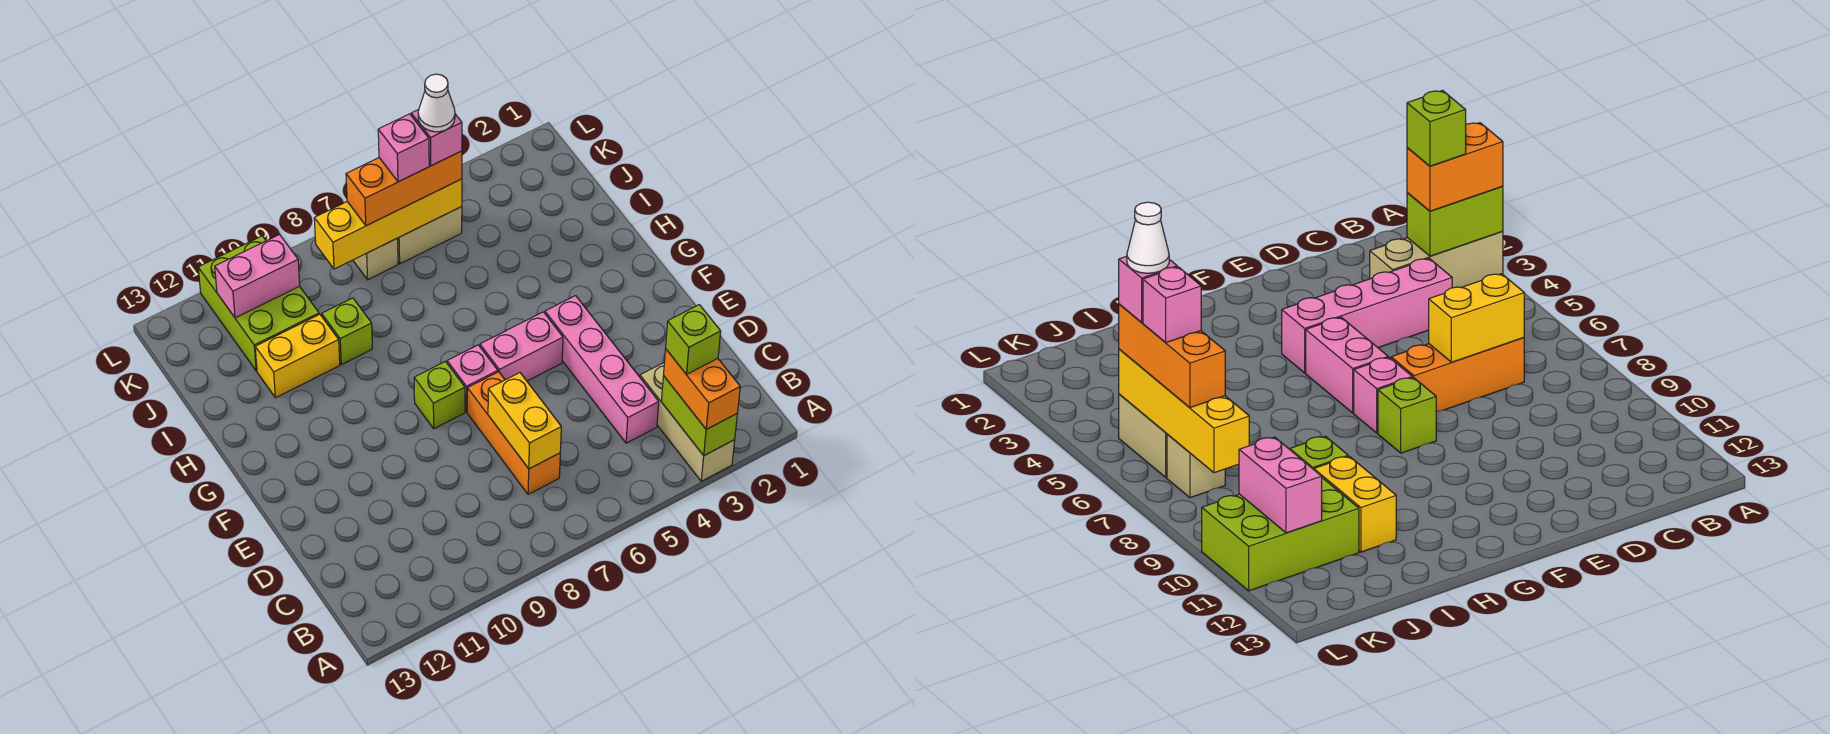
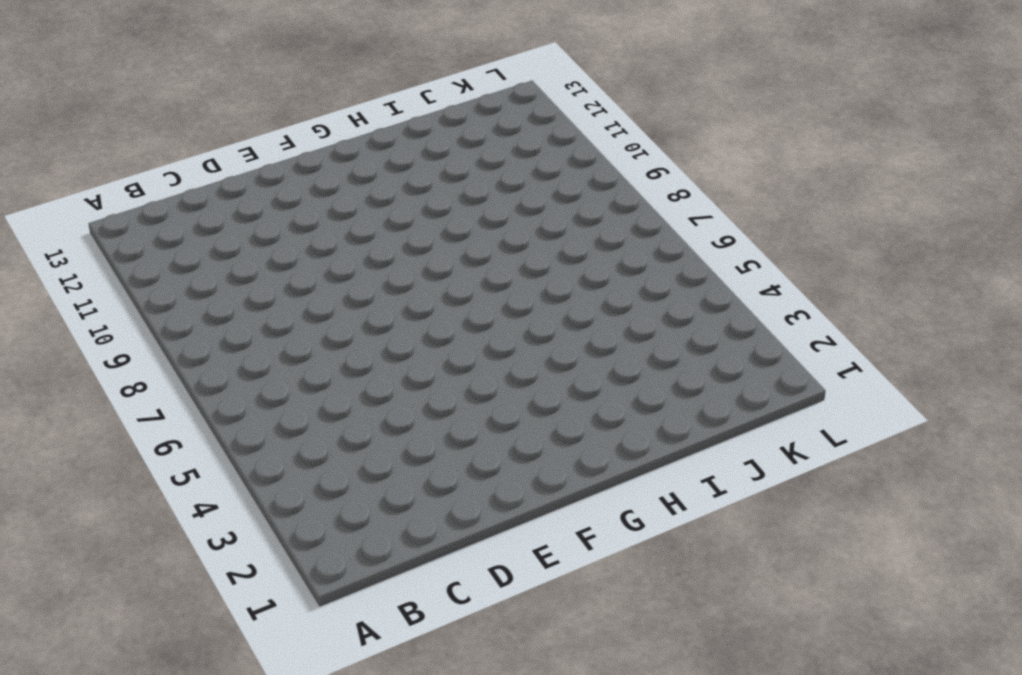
none -> tan 1x3 brick [640,363,735,481]
none -> pink 1x4 brick [545,296,659,443]
none -> orange 1x3 brick [467,372,560,494]

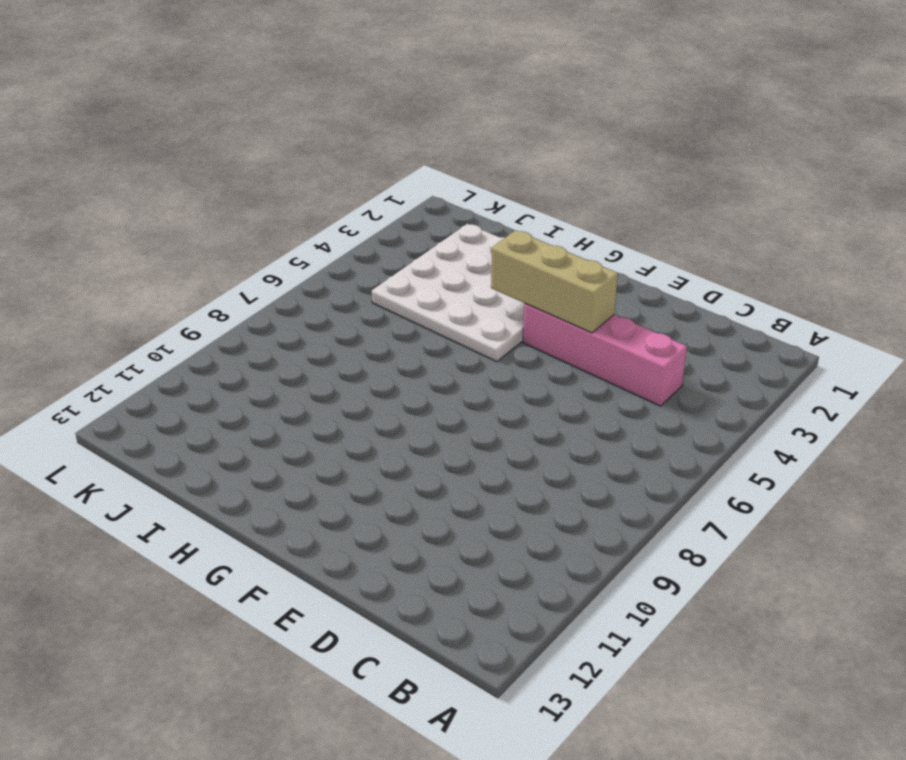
tan 1x3 brick [491,230,618,333] -> tan 1x3 brick moved to [640,363,735,481]
white 4x4 plate [372,224,525,362] -> none
none -> orange 1x3 brick [467,372,560,494]
none -> pink 1x2 brick [480,312,563,381]
none -> pink 1x1 brick [447,345,498,412]

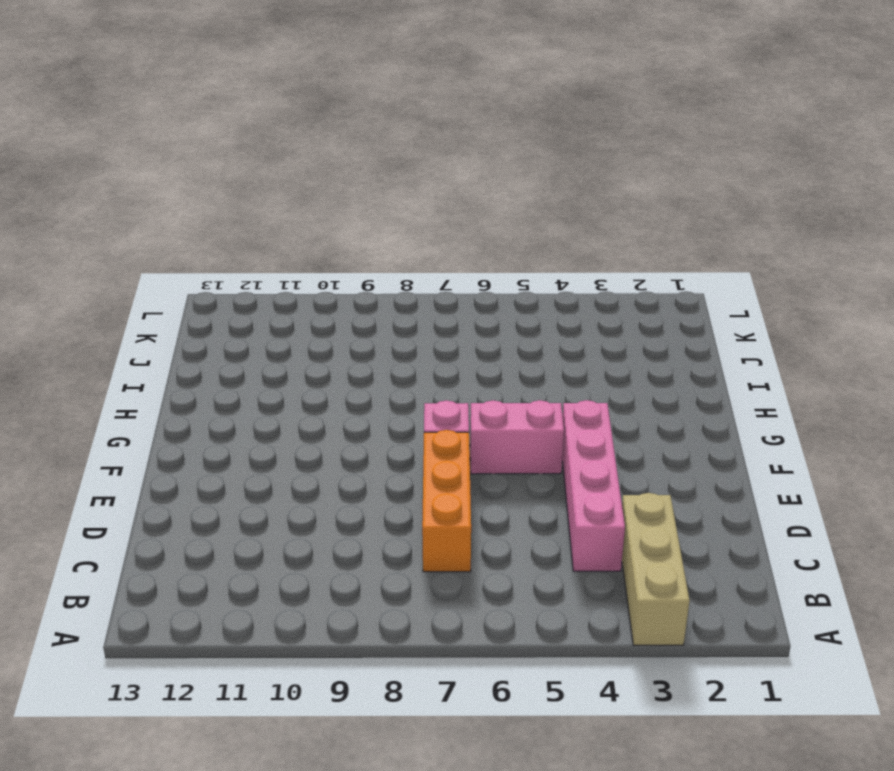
none -> lime 1x1 brick [414,362,465,429]
none -> lime 1x1 brick [322,298,372,365]
none -> yellow 1x2 brick [255,314,340,398]

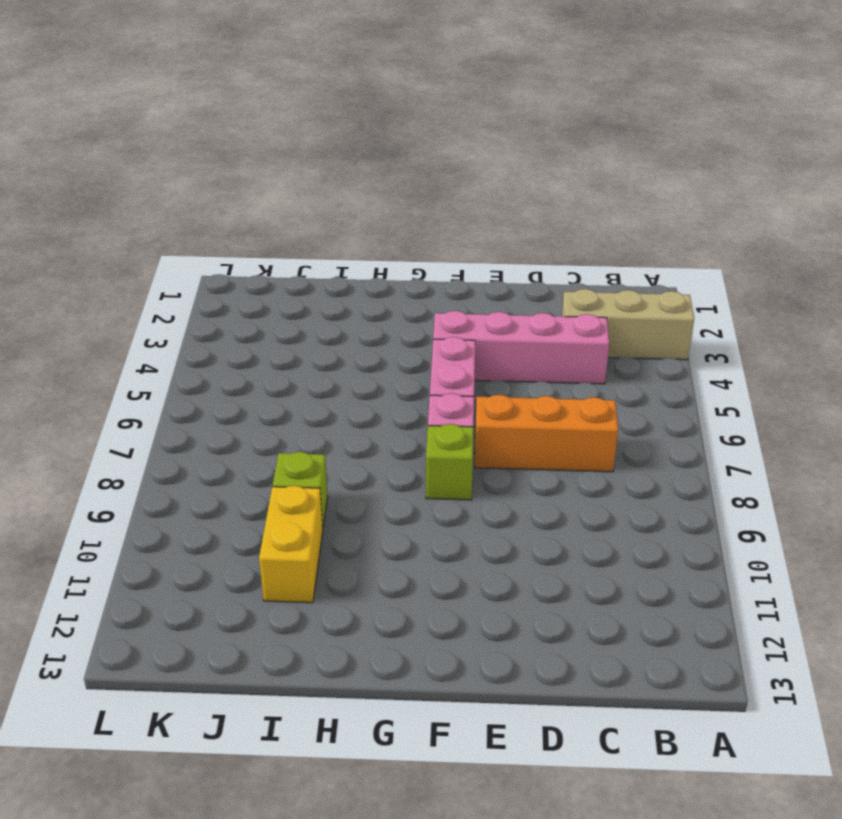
none -> lime 2x3 brick [198,236,319,371]
none -> tan 1x2 brick [398,207,462,264]
none -> tan 1x1 brick [353,238,398,280]

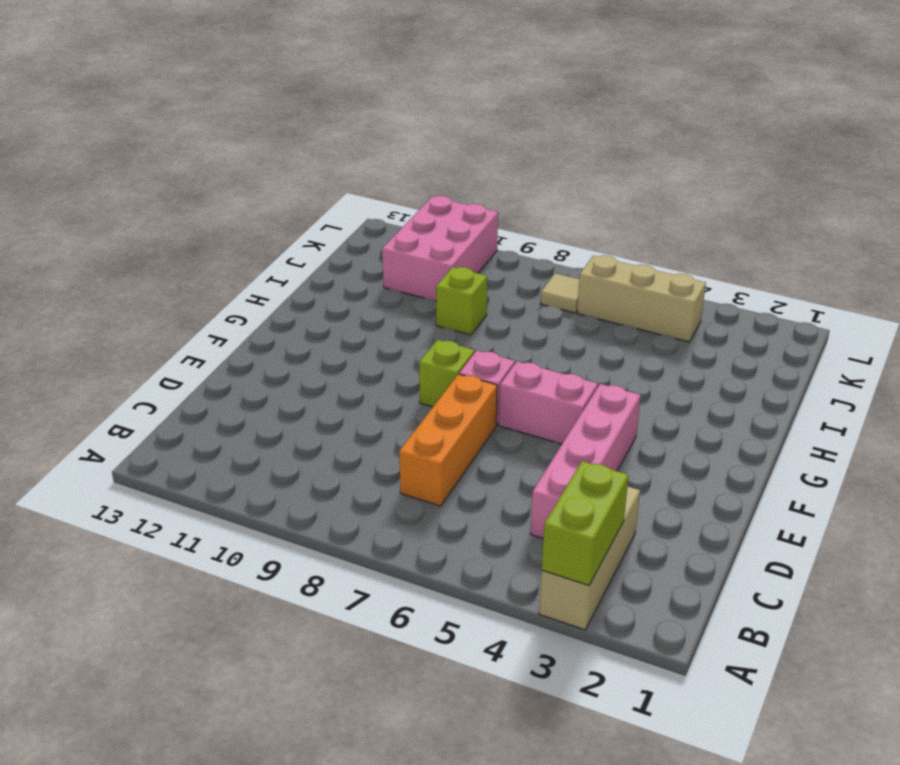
pink 2x3 brick [382,196,498,301] -> lime 2x3 brick [198,236,319,371]
tan 1x3 brick [577,255,706,342] -> tan 1x2 brick [398,207,462,264]
tan 1x1 tile [540,273,579,313] -> tan 1x1 brick [353,238,398,280]
none -> yellow 1x2 brick [255,314,340,398]
none -> yellow 1x2 brick [488,373,561,469]
none -> yellow 1x4 brick [314,179,462,269]

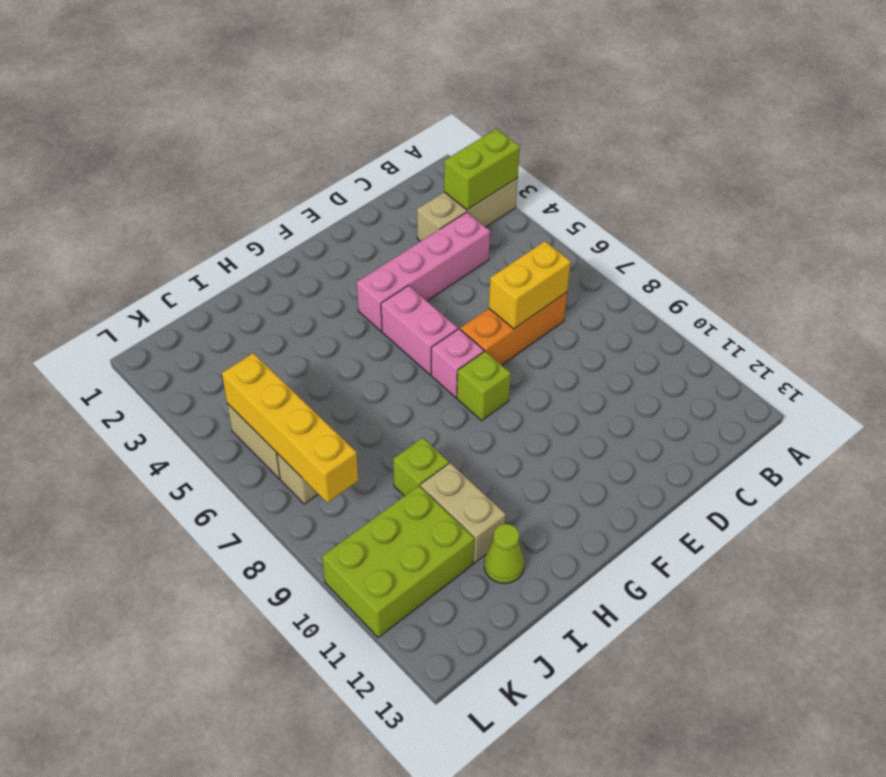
tan 1x2 brick [420,463,506,563] -> yellow 1x2 brick [255,314,340,398]
lime 1x1 cone [484,524,524,583] -> none
none -> pink 1x2 brick [215,235,300,318]
none -> orange 1x2 brick [664,349,740,429]
none -> orange 1x3 brick [346,151,462,226]

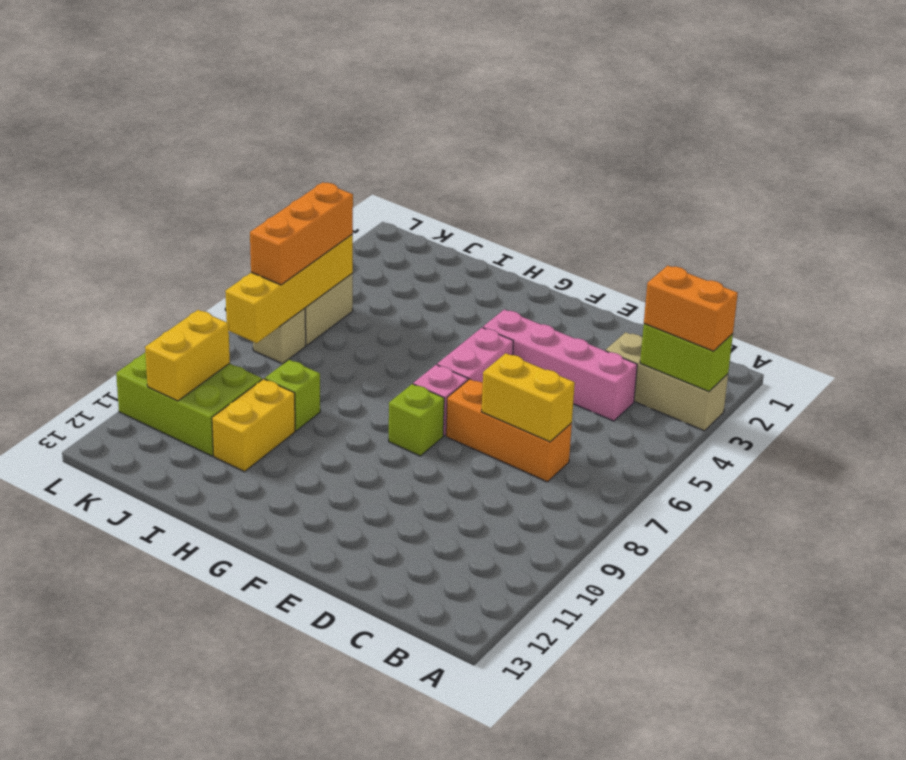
yellow 1x2 brick [145,310,230,401] -> pink 1x2 brick [215,235,300,318]
none -> lime 1x1 brick [666,305,721,375]
none -> pink 1x1 brick [411,110,462,166]
none -> pink 1x1 brick [378,114,429,182]

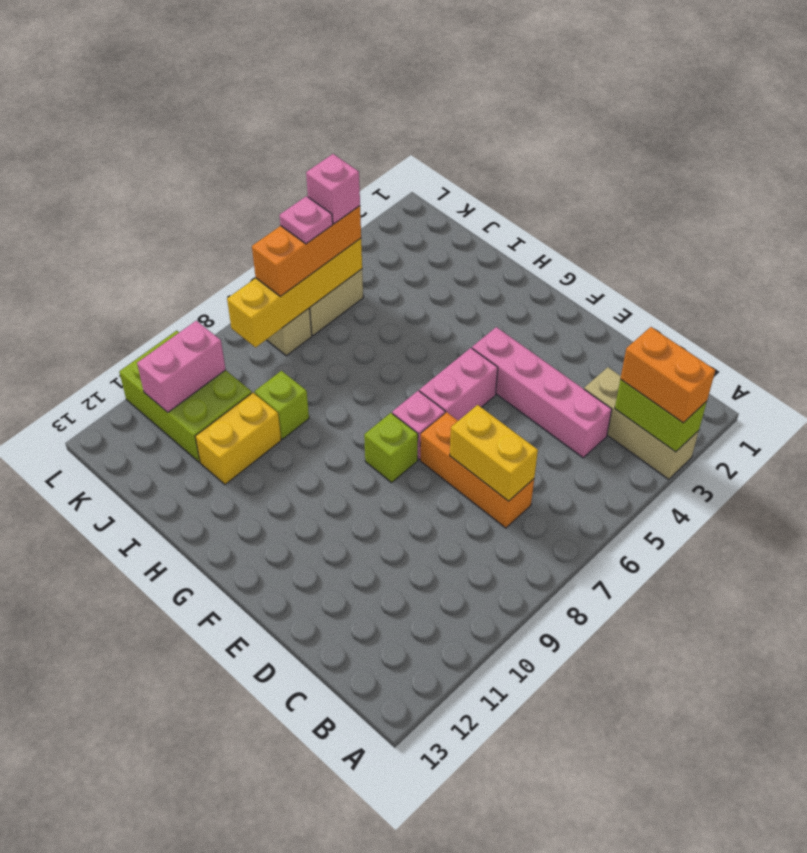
pink 1x1 plate [280,196,333,244] -> pink 1x1 brick [378,114,429,182]
none -> lime 1x1 brick [666,305,721,375]
none -> white 1x1 cone [418,74,455,132]

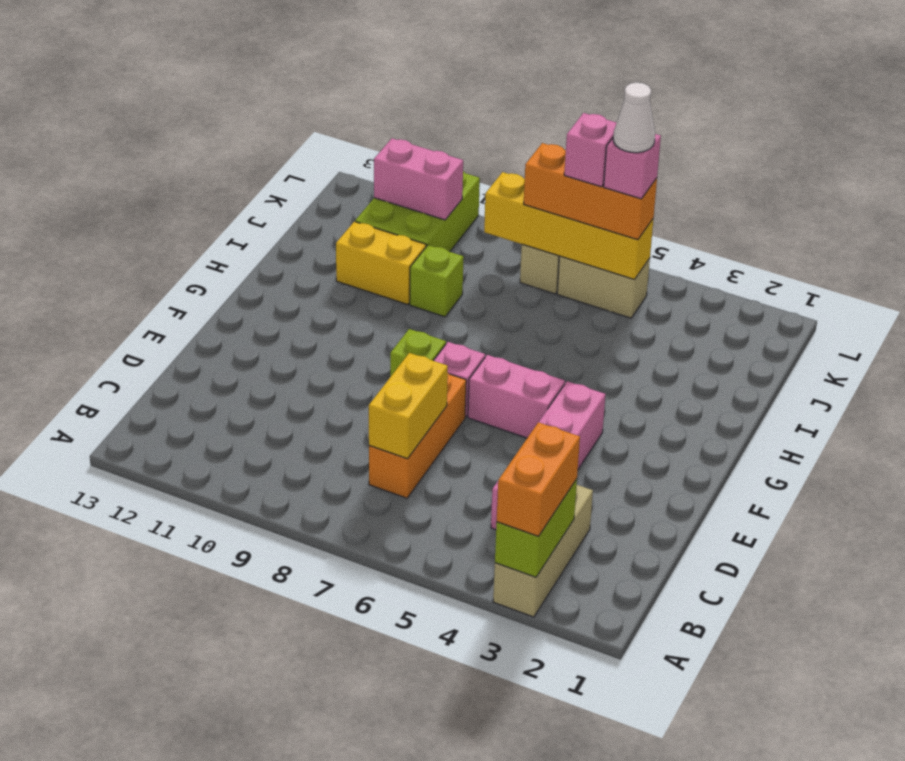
none -> lime 1x1 brick [666,305,721,375]

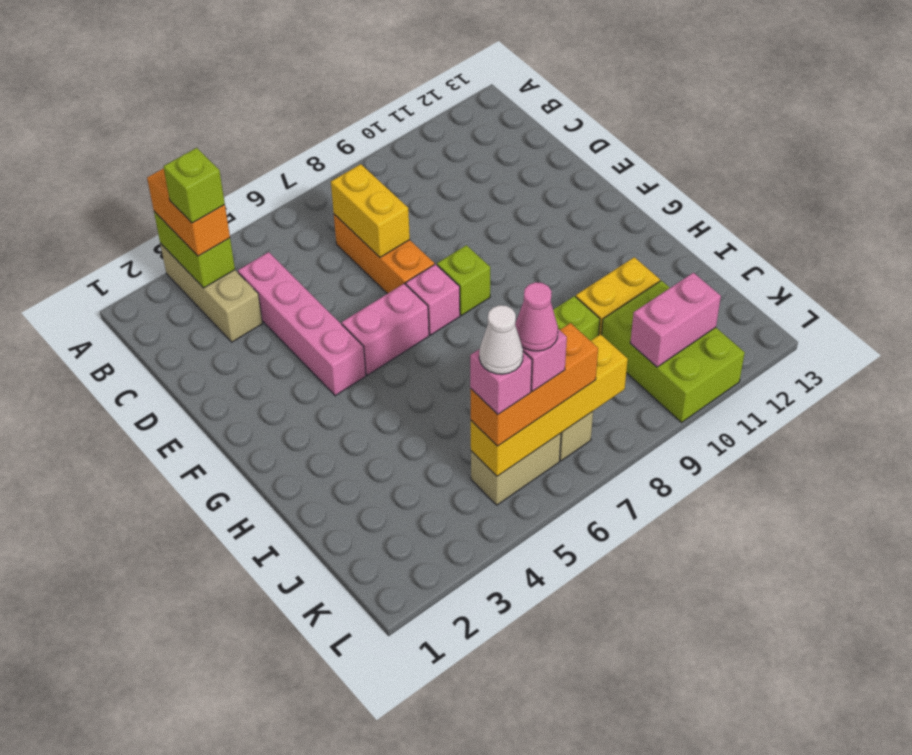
pink 1x1 cone [515,282,558,351] -> none

